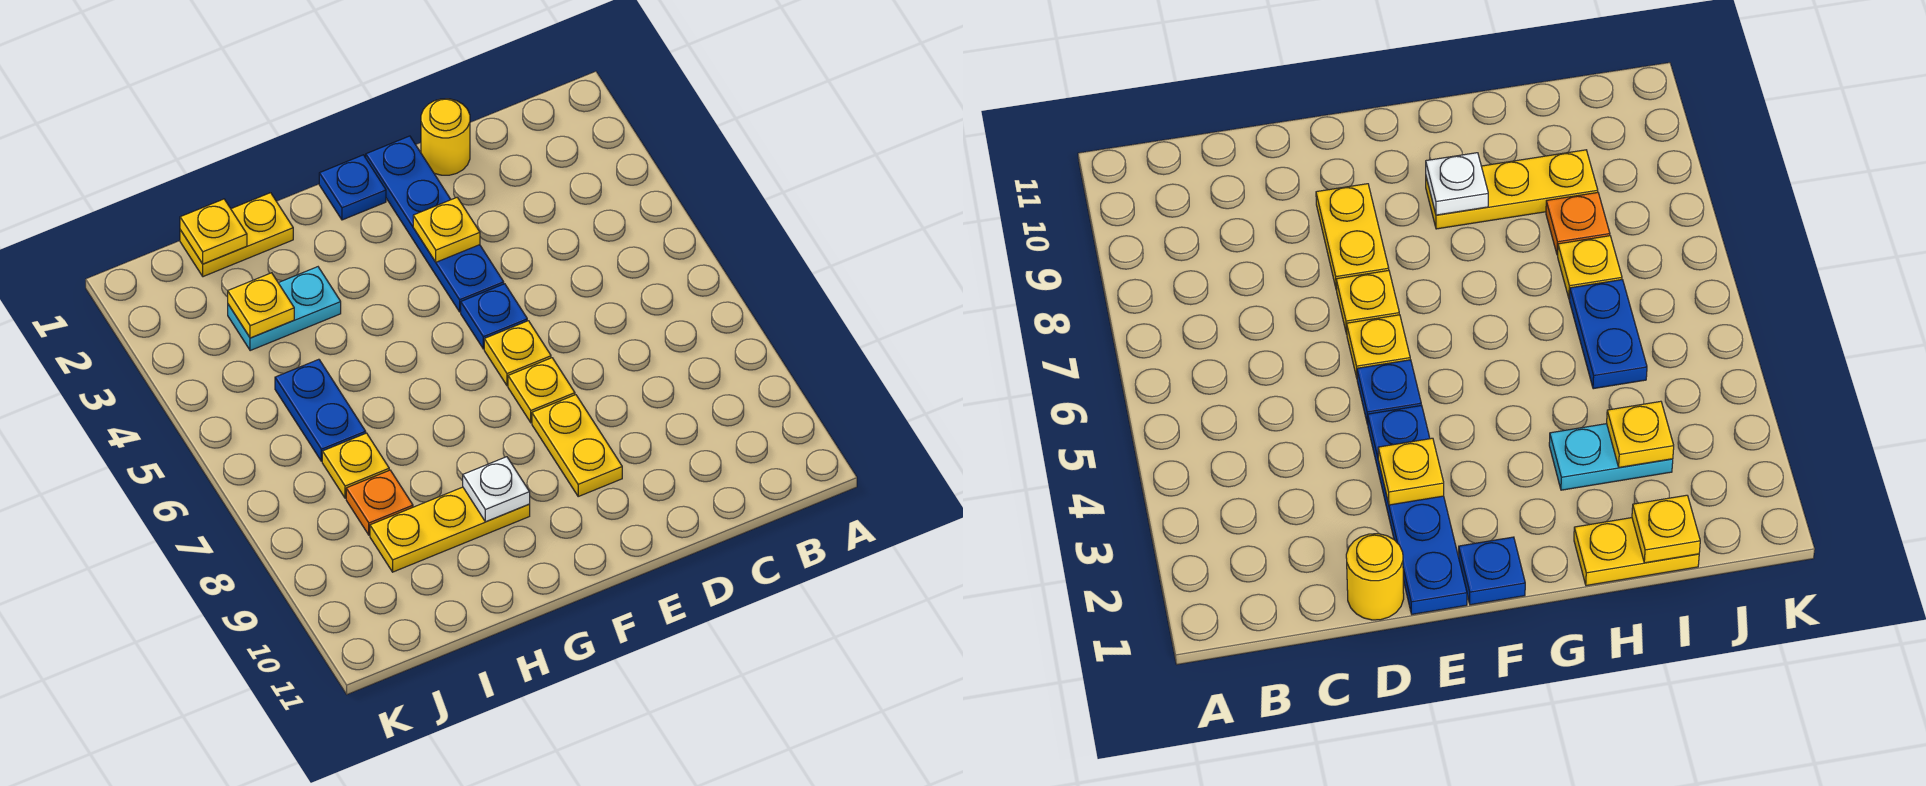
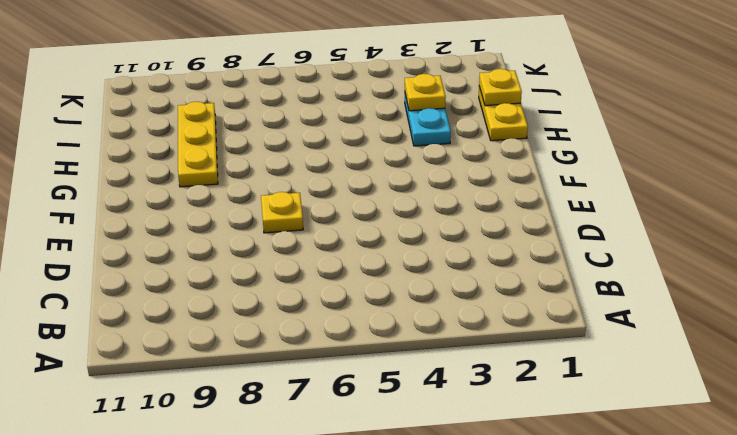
none -> yellow 1x1 round brick [421,99,470,175]
none -> blue 1x4 plate [366,136,504,312]
none -> blue 1x1 plate [461,284,527,349]

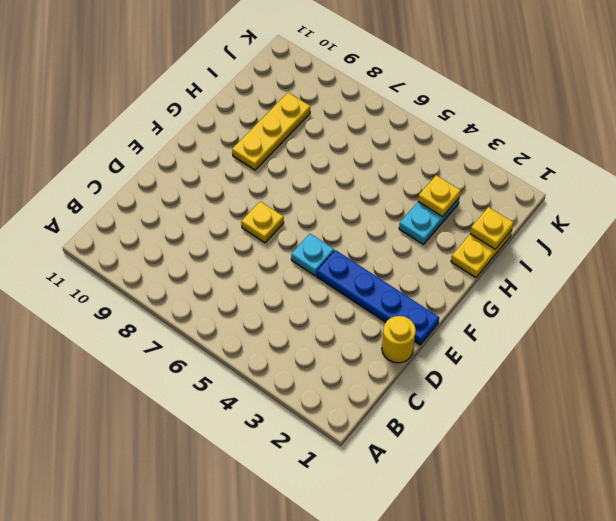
cyan 1x1 plate [291,234,334,276] -> blue 1x1 plate [461,284,527,349]
none -> yellow 1x1 plate [484,321,551,386]
none -> yellow 1x2 plate [532,395,622,496]
none -> blue 1x1 plate [319,155,386,220]

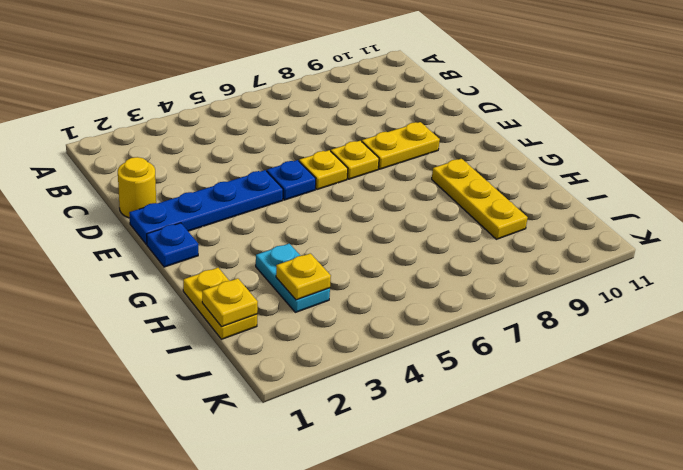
none -> blue 1x2 plate [275,359,366,461]
none -> yellow 1x1 plate [322,433,389,498]
none -> orange 1x1 plate [346,470,413,535]

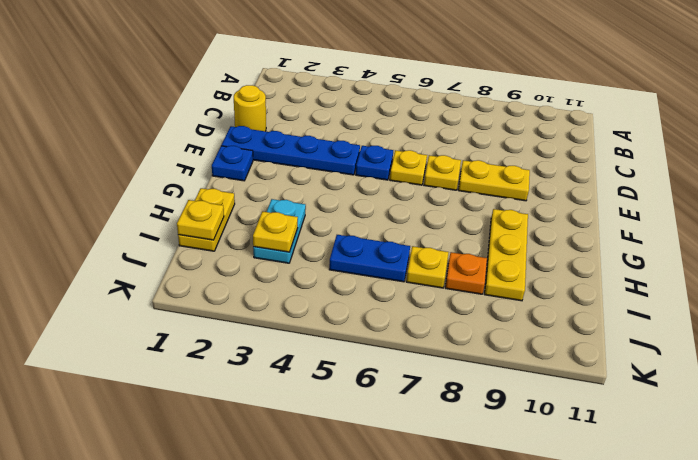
none -> yellow 1x1 plate [413,198,480,262]
none -> white 1x1 plate [463,457,530,522]

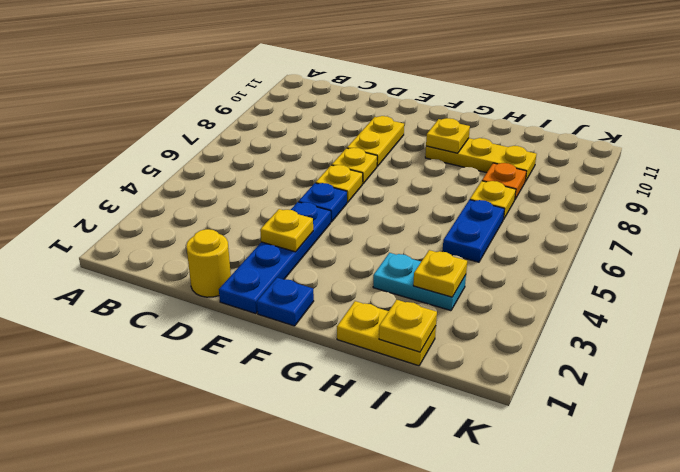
yellow 1x1 plate [426,118,470,153] -> white 1x1 plate [463,457,530,522]

